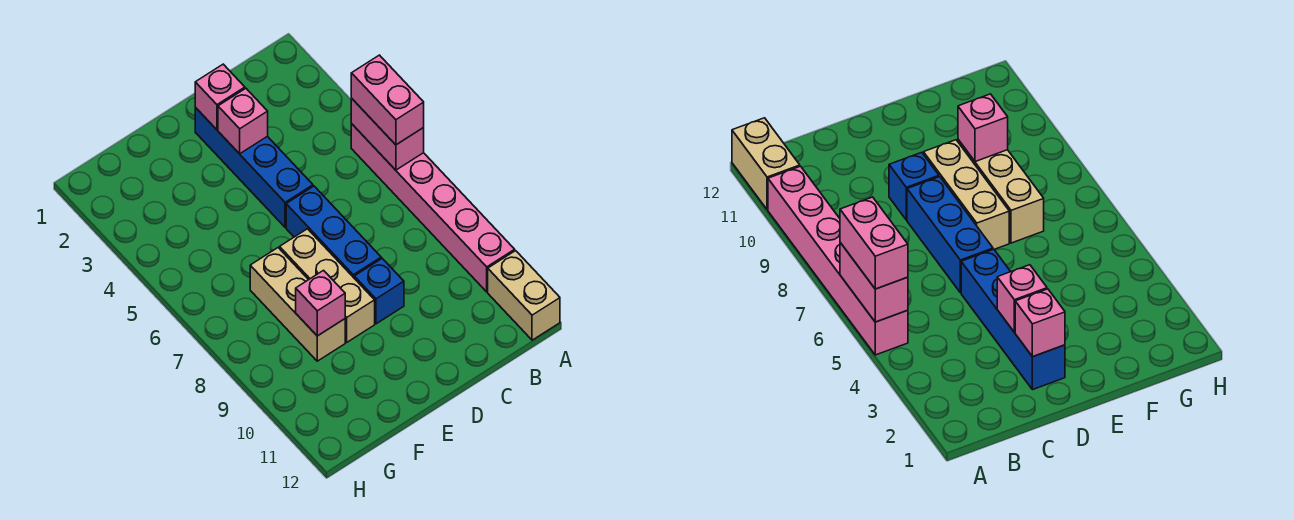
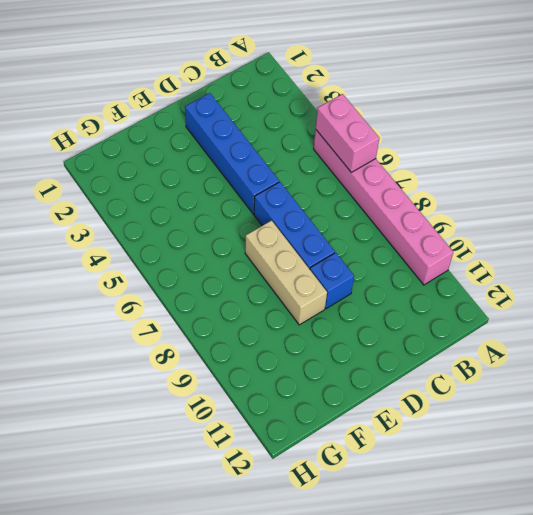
none -> tan 1x2 brick [488,251,560,340]
none -> tan 1x3 brick [250,248,345,361]
none -> pink 1x1 brick [195,64,245,130]

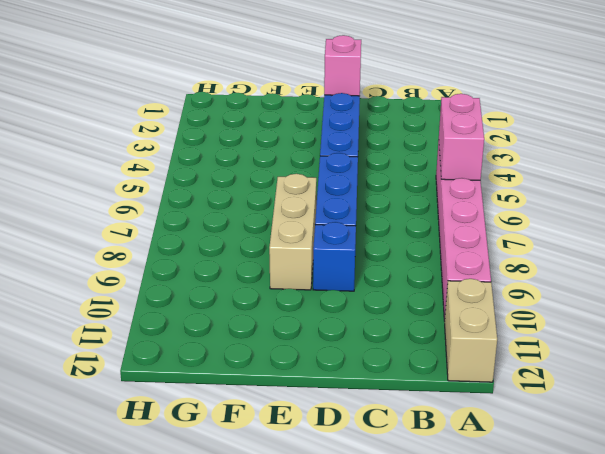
none -> tan 1x3 brick [250,248,345,361]
none -> pink 1x1 brick [218,88,268,154]
none -> pink 1x1 brick [296,270,345,336]

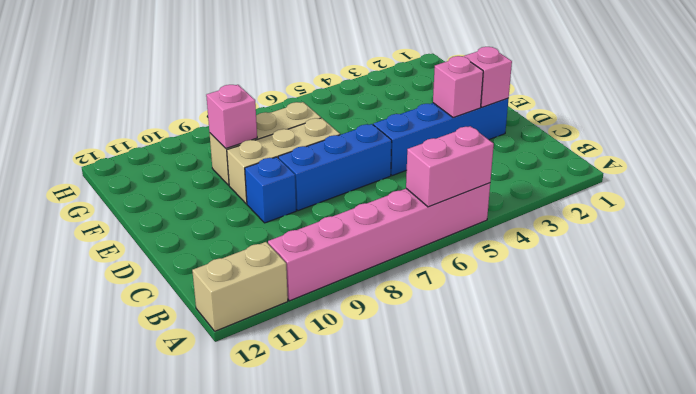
none -> pink 1x2 brick [351,55,424,145]

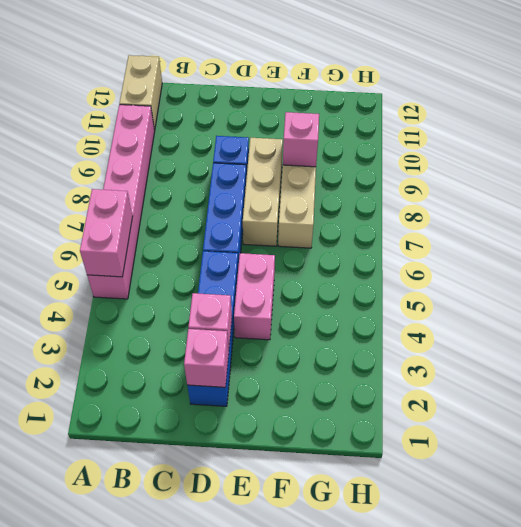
pink 1x2 brick [234,253,275,340] -> pink 1x2 brick moved to [351,55,424,145]

